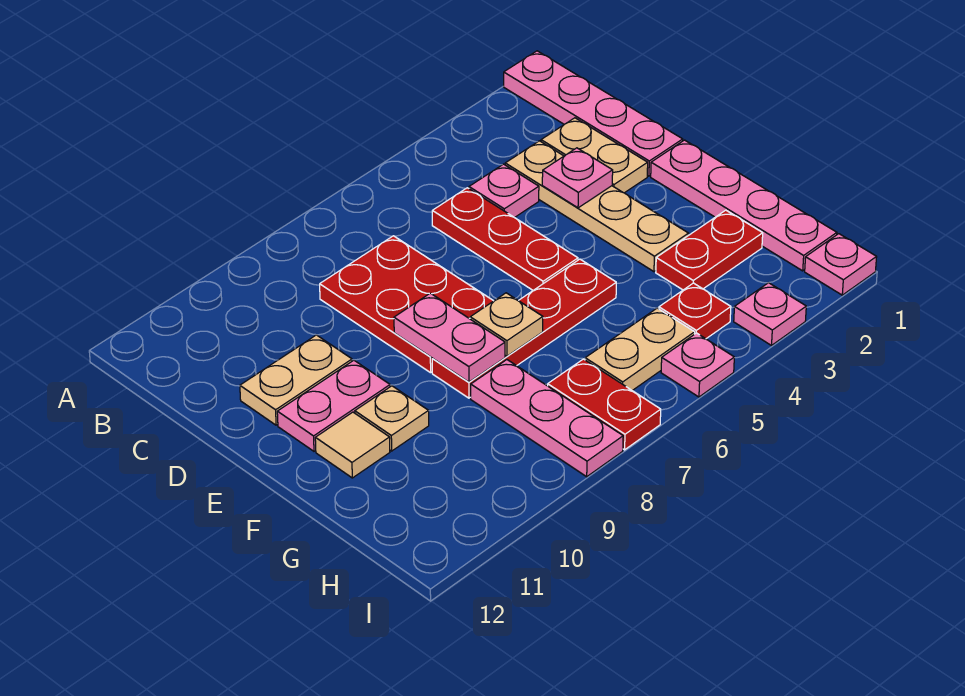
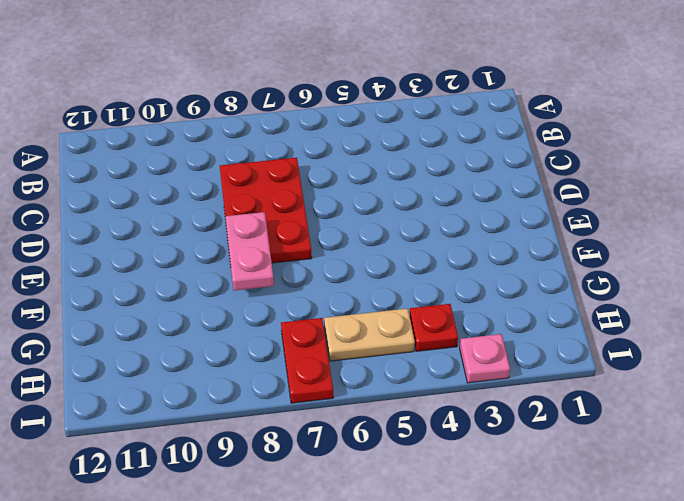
none -> pink 1x4 plate [504,51,683,176]
none -> tan 1x2 plate [541,118,648,193]
none -> tan 1x4 plate [505,141,689,272]

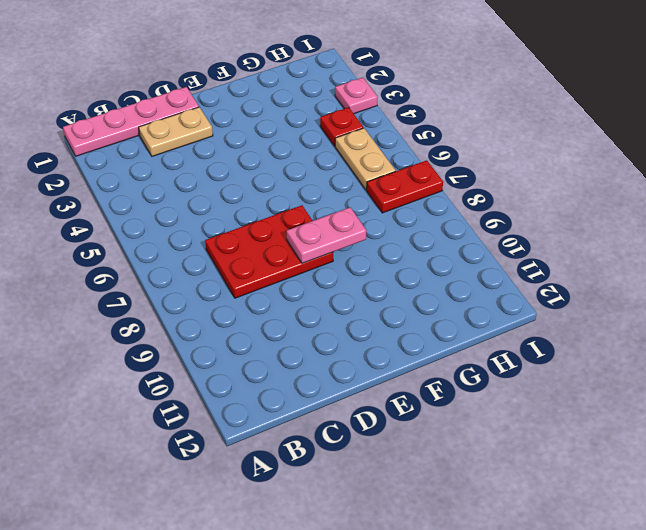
none -> tan 1x4 plate [505,141,689,272]
none -> pink 1x1 plate [469,164,539,218]
none -> red 1x3 plate [432,188,578,290]

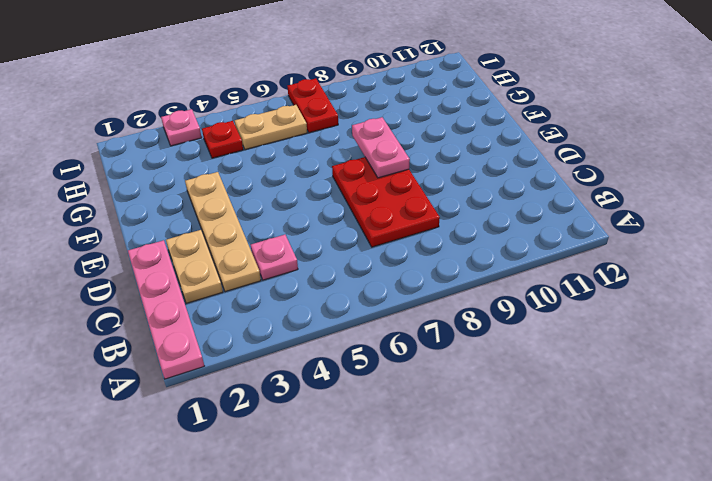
none -> red 1x3 plate [432,188,578,290]
none -> tan 1x2 plate [240,335,352,425]
none -> pink 1x4 plate [651,140,837,271]

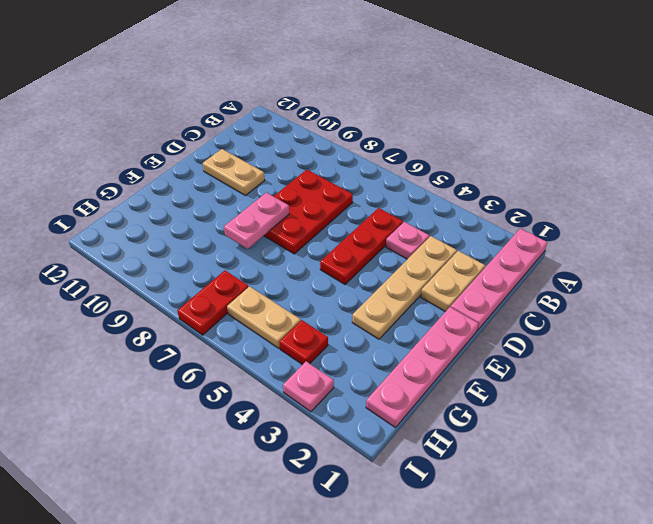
none -> pink 1x2 plate [277,360,390,451]
none -> red 1x4 plate [432,259,616,398]
none -> tan 1x1 plate [355,386,429,451]

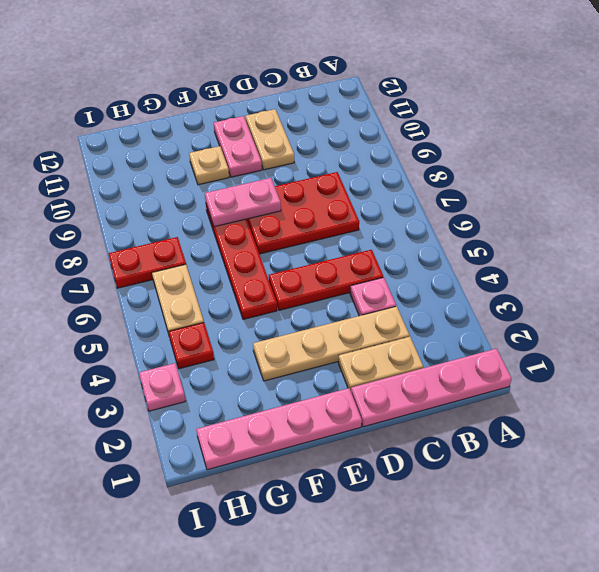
none -> tan 1x1 tile [315,412,390,478]
none -> red 1x2 plate [656,210,763,290]
none -> pink 1x3 plate [471,360,623,477]

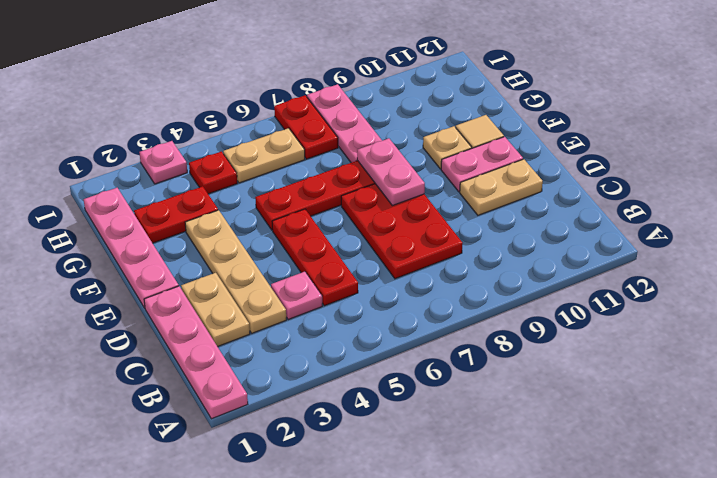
none -> pink 1x1 plate [805,234,877,295]
none -> pink 1x1 plate [661,333,734,397]
none -> pink 1x1 plate [542,148,613,208]

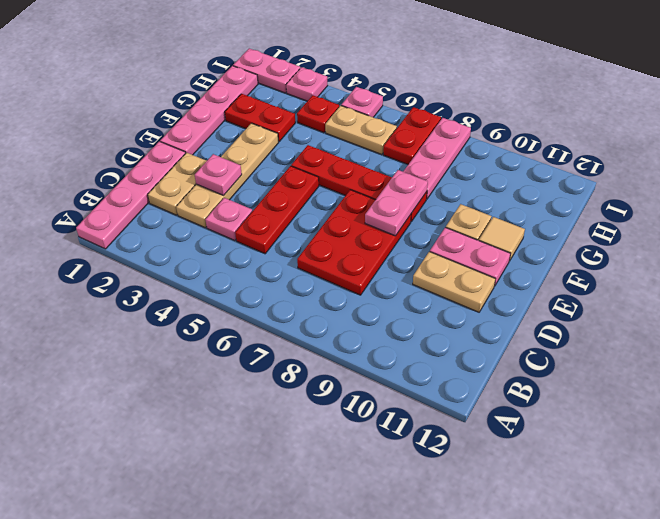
pink 1x2 plate [233,48,300,93] -> pink 1x1 plate [805,234,877,295]
none -> tan 1x1 plate [470,293,543,356]

